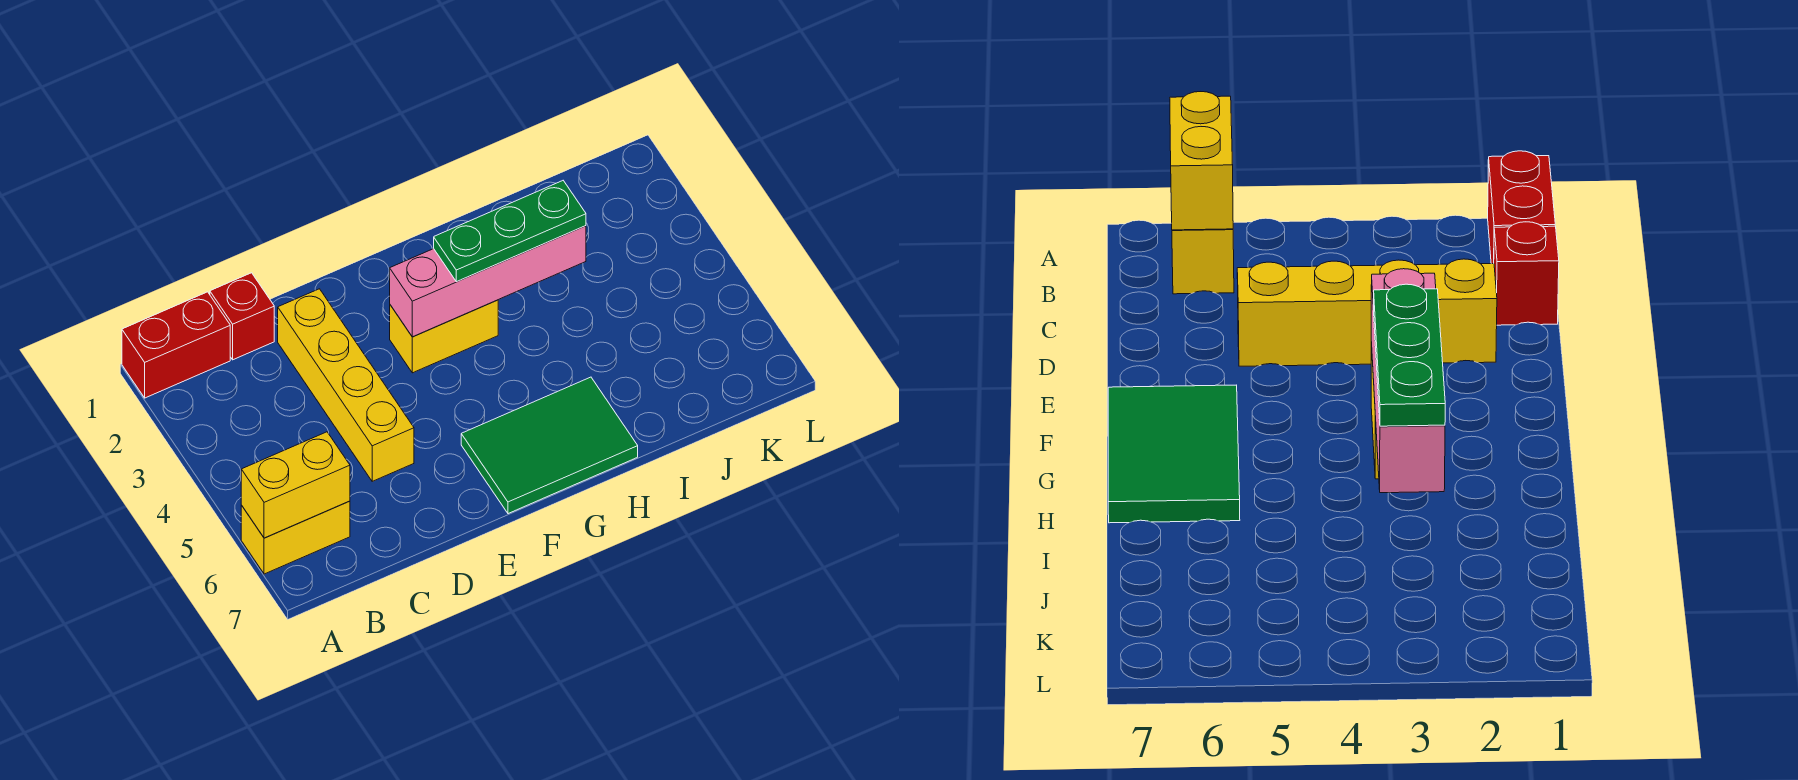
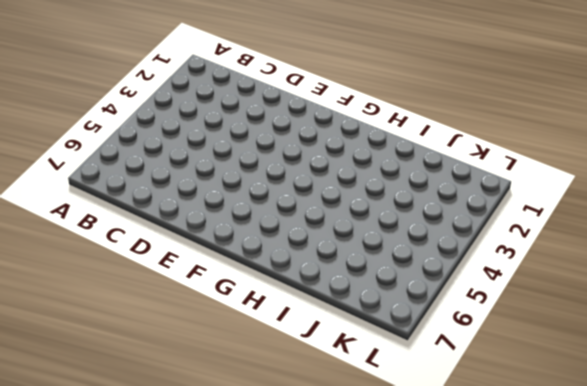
none -> red 1x2 brick [122,292,230,398]
none -> yellow 1x2 brick [241,501,350,574]

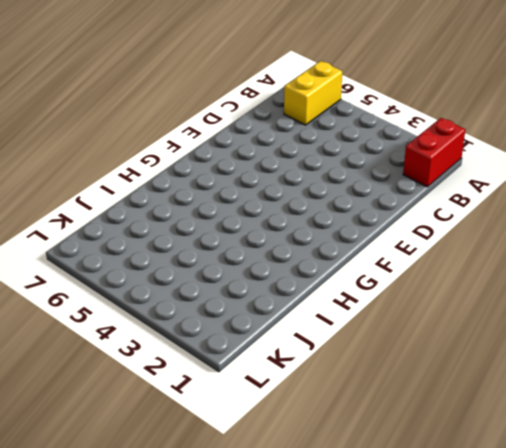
none -> red 1x1 brick [210,273,274,360]
none -> yellow 1x4 brick [278,289,414,481]

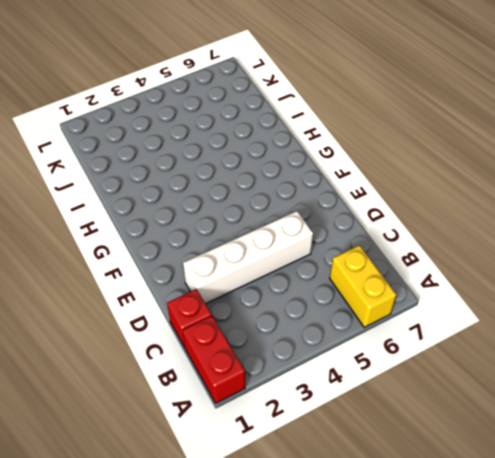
white 1x4 brick [183,211,313,304] -> yellow 1x4 brick [278,289,414,481]
none -> yellow 1x2 brick [390,300,498,373]
none -> green 2x3 tile [461,377,638,514]

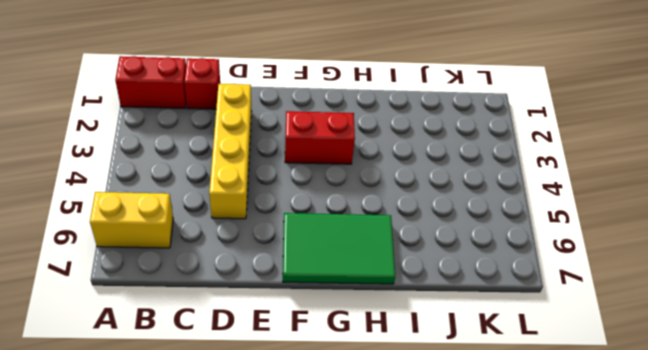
red 1x2 brick [285,111,355,164] -> yellow 1x2 brick [390,300,498,373]
none -> yellow 1x2 brick [241,432,350,538]
none -> pink 1x4 brick [390,226,586,337]

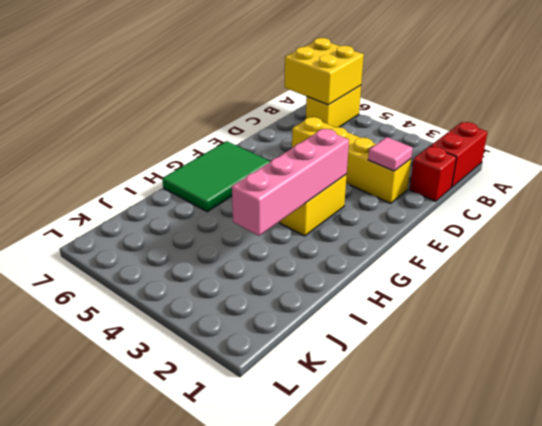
yellow 2x2 brick [285,38,364,105] -> yellow 1x2 brick [241,432,350,538]
pink 1x1 tile [368,137,413,171] -> none
none -> green 1x3 plate [434,181,586,282]

